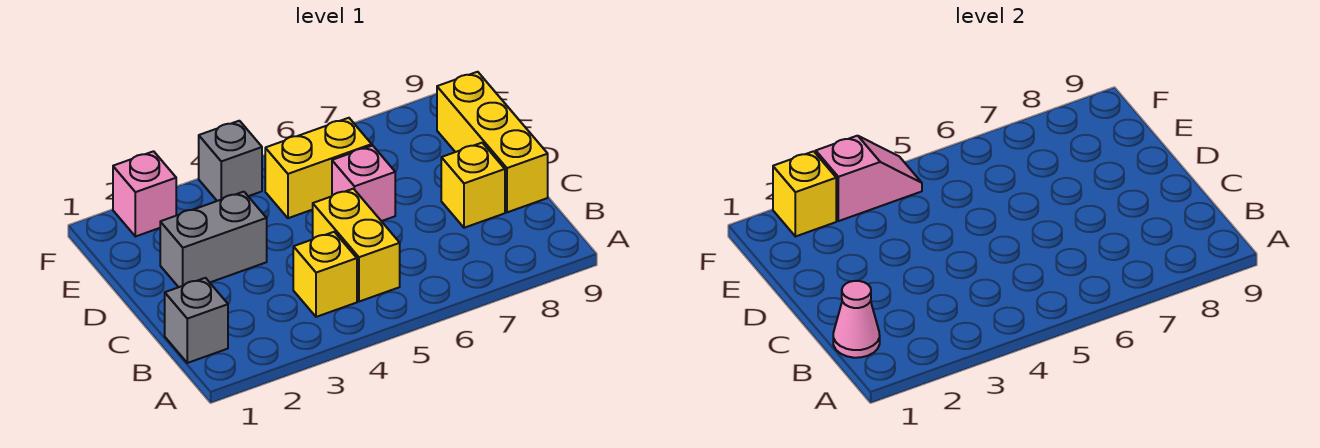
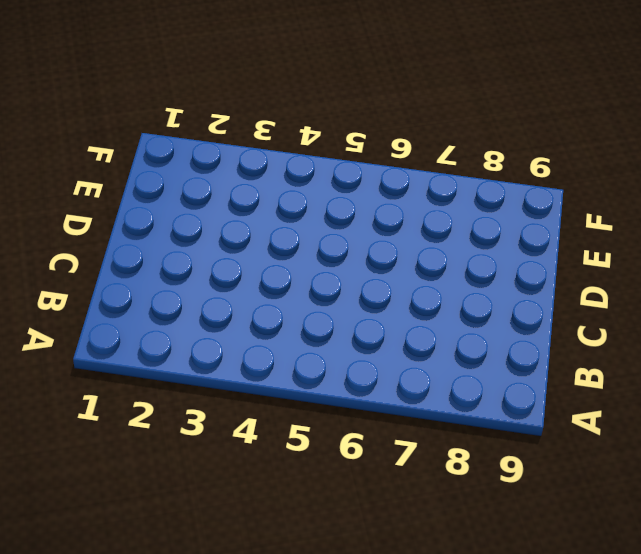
none -> grey 1x1 brick [165,278,228,363]
none -> yellow 1x1 brick [293,232,357,317]
none -> yellow 1x2 brick [313,189,400,302]

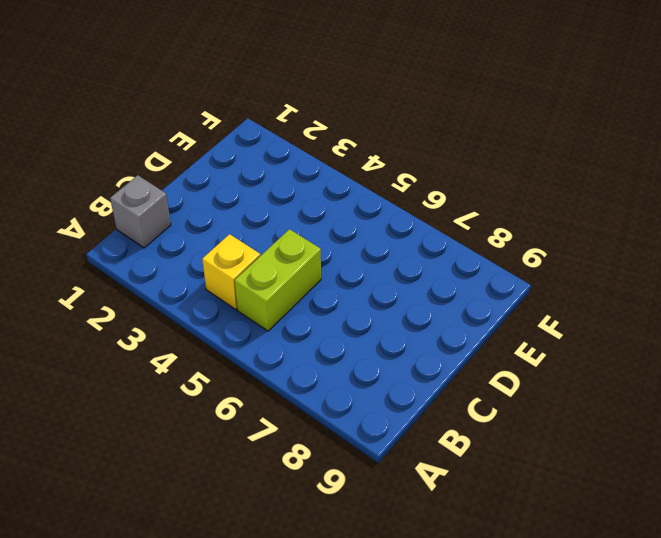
lime 1x2 brick [235,229,321,331] -> yellow 1x2 brick [313,189,400,302]
none -> yellow 1x1 brick [441,143,505,228]
none -> yellow 1x3 brick [437,72,548,212]
none -> grey 1x2 brick [160,192,267,287]

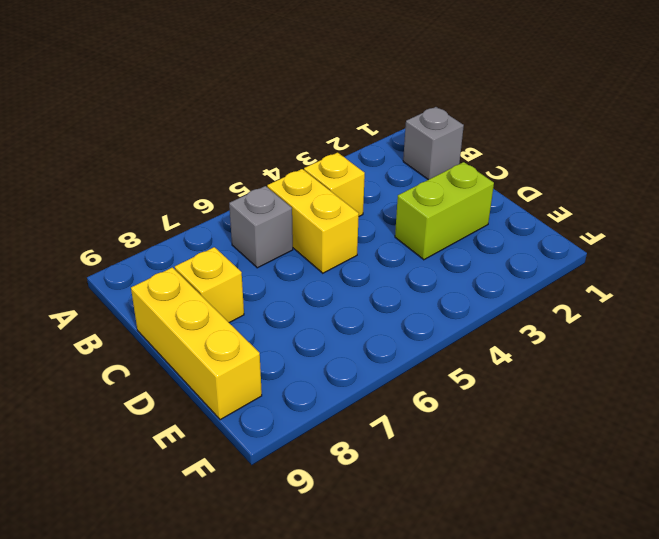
grey 1x1 brick [229,186,293,268] -> grey 1x1 brick moved to [199,121,262,201]
lime 1x2 brick [395,162,494,260] -> grey 1x2 brick [160,192,267,287]
none -> pink 1x1 brick [332,146,395,221]
none -> yellow 1x2 brick [265,118,372,218]
none -> pink 1x1 brick [113,151,176,237]

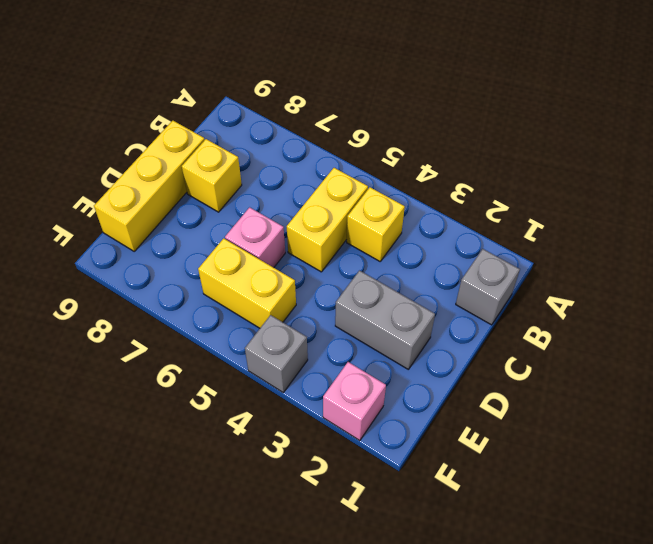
none -> pink 1x1 cone [833,281,880,358]
none -> yellow 1x1 brick [773,151,836,237]
none -> pink 1x2 slope [816,136,922,221]

